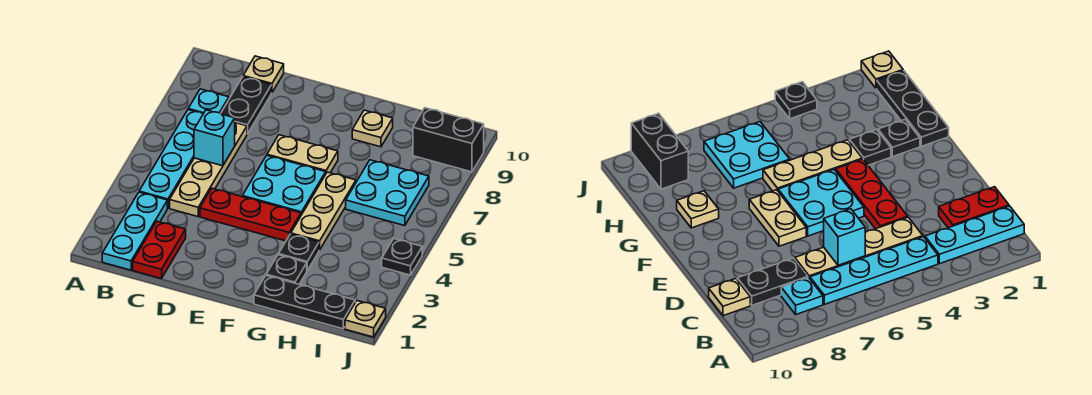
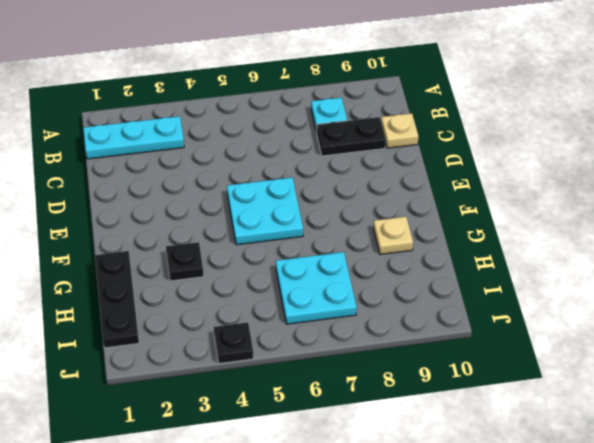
none -> cyan 1x4 plate [139,110,203,208]
none -> red 1x2 plate [133,221,186,279]
none -> tan 1x4 plate [170,123,247,217]

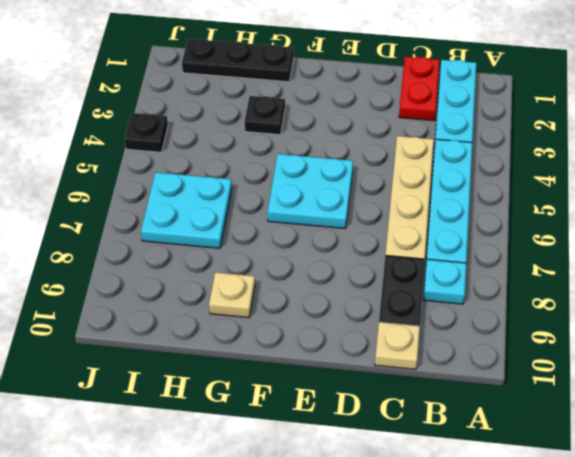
none -> red 1x3 plate [200,188,301,241]
none -> tan 1x2 plate [267,135,338,173]
none -> black 1x1 plate [266,255,307,284]

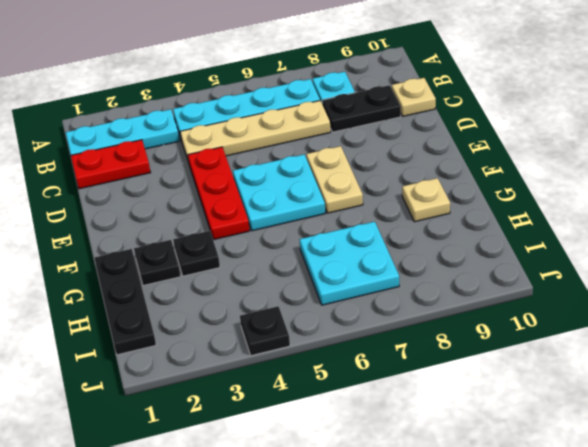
none -> tan 1x3 plate [291,172,356,250]
none -> black 1x2 brick [413,108,484,172]
none -> tan 1x1 plate [345,301,386,337]

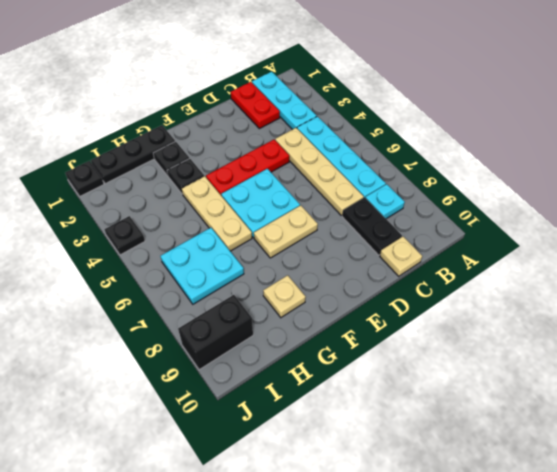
black 1x1 plate [66,161,104,196] -> tan 1x1 plate [345,301,386,337]
none -> cyan 1x1 brick [194,110,235,166]

